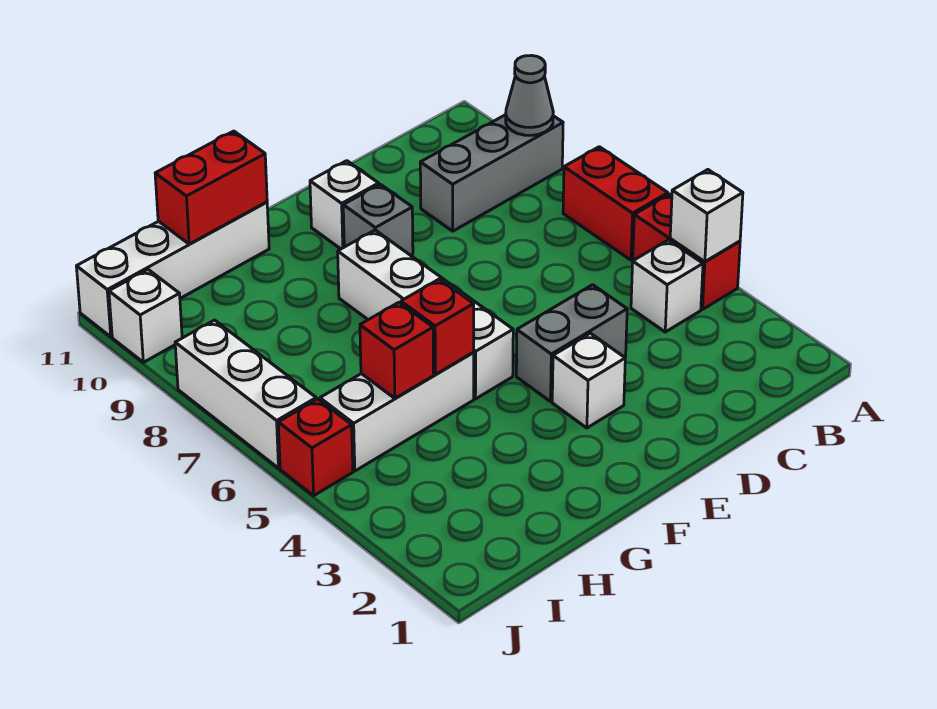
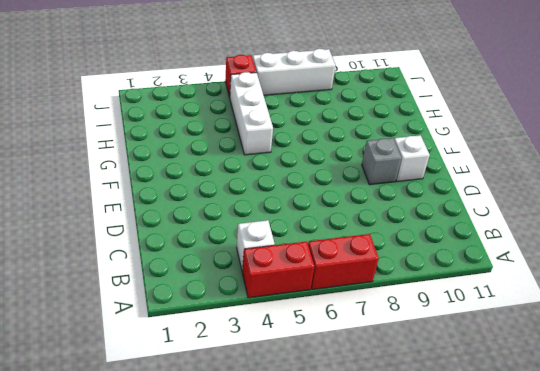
none -> grey 1x3 brick [420,115,563,231]
none -> grey 1x2 brick [516,285,627,401]
none -> white 1x1 brick [552,333,625,428]

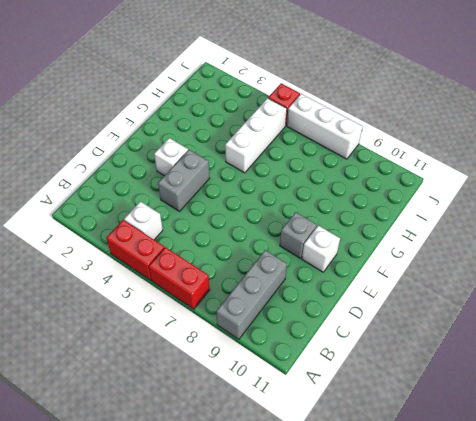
none -> white 1x4 brick [338,230,513,399]
none -> white 1x4 brick [76,202,269,337]
none -> white 1x1 brick [109,270,182,362]

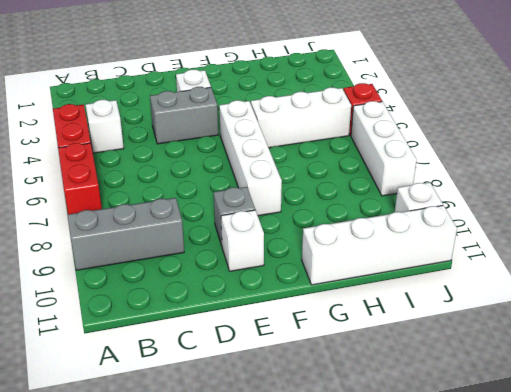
none -> white 1x1 brick [670,170,743,262]
none -> grey 1x1 cone [506,55,553,135]
none -> red 1x1 brick [401,279,474,374]

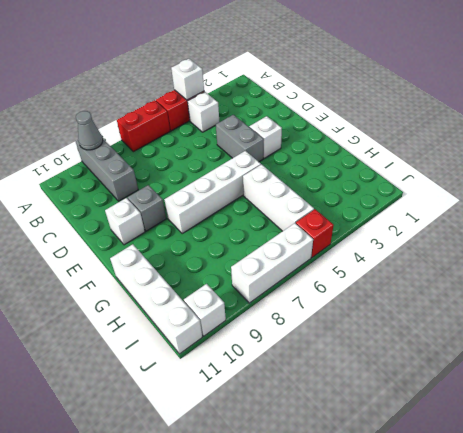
none -> red 1x1 brick [401,279,474,374]
none -> red 1x2 brick [155,131,267,244]
none -> red 1x1 brick [360,302,434,398]

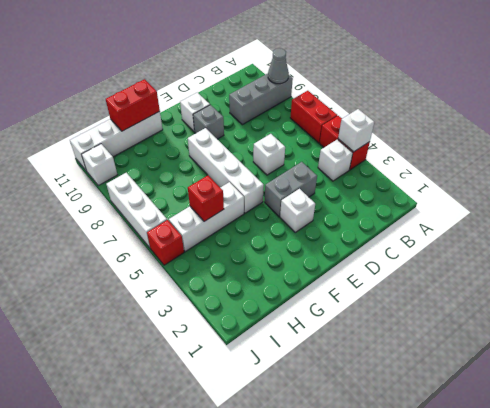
white 1x1 brick [253,134,285,175] -> none
none -> red 1x1 brick [401,279,474,374]

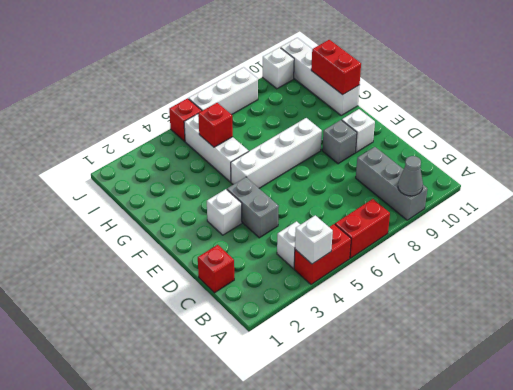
red 1x1 brick [198,245,234,293] -> red 1x1 brick moved to [401,279,474,374]

